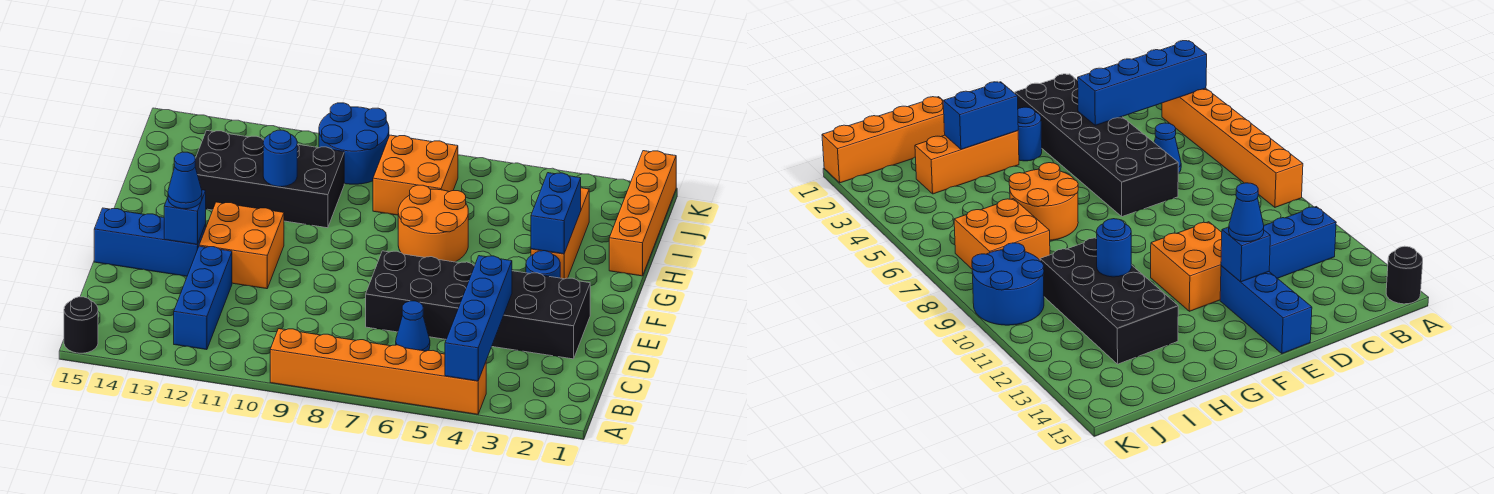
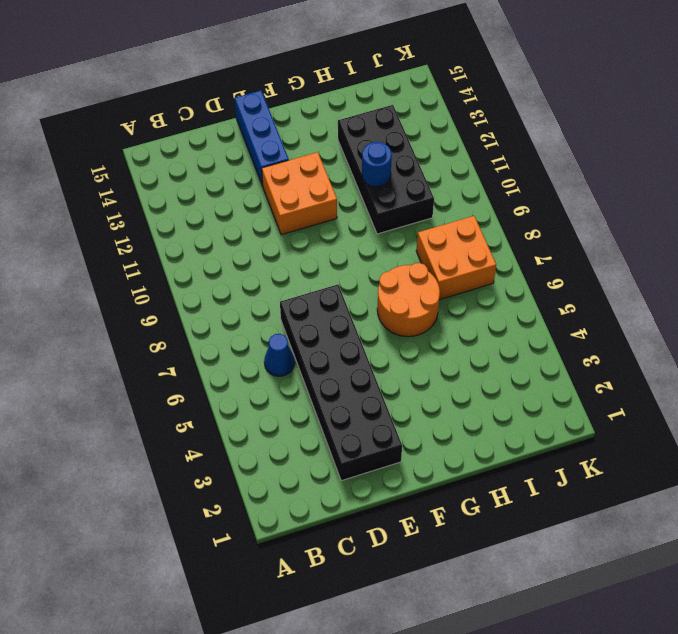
none -> orange 1x6 brick [270,329,486,414]
none -> black 1x1 round brick [64,297,98,353]
none -> blue 1x3 brick [174,246,232,350]

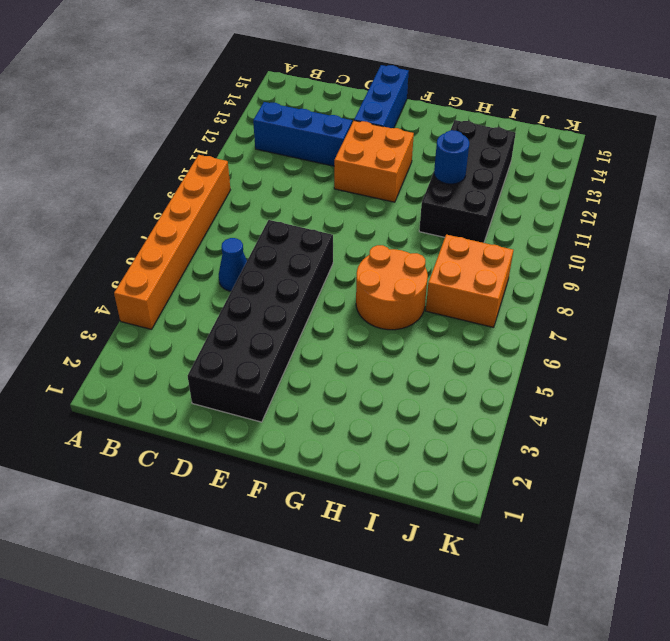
none -> black 1x1 round brick [64,297,98,353]
none -> blue 1x1 round brick [526,251,560,278]
none -> orange 1x3 brick [531,188,589,279]

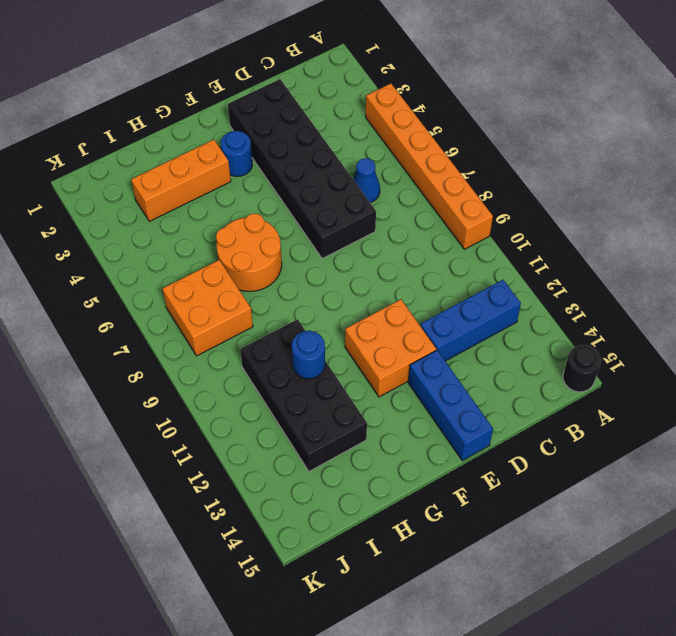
none -> orange 1x4 brick [609,151,676,276]
none -> blue 2x2 round brick [319,103,389,184]
none -> blue 1x4 brick [445,256,512,381]

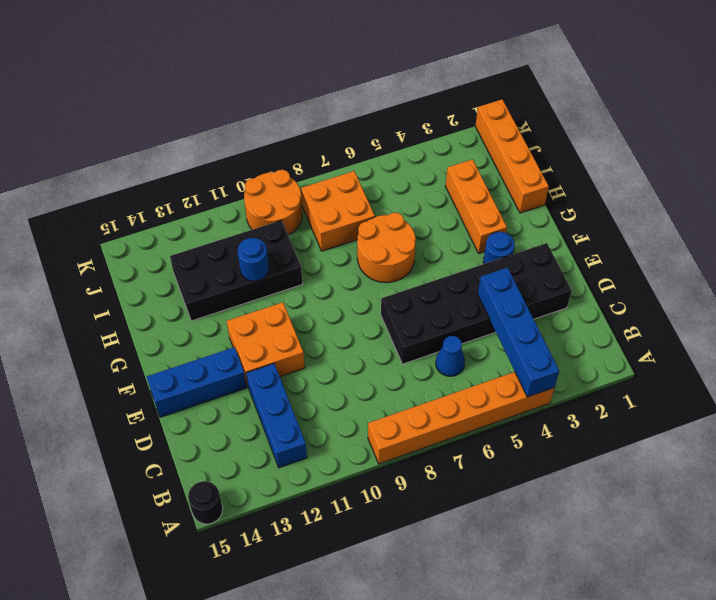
orange 2x2 round brick [244,170,302,235] -> blue 2x2 round brick [319,103,389,184]
none -> blue 1x1 brick [164,190,206,245]
none -> blue 1x2 brick [531,173,581,254]
none -> blue 1x1 cone [168,152,202,209]

